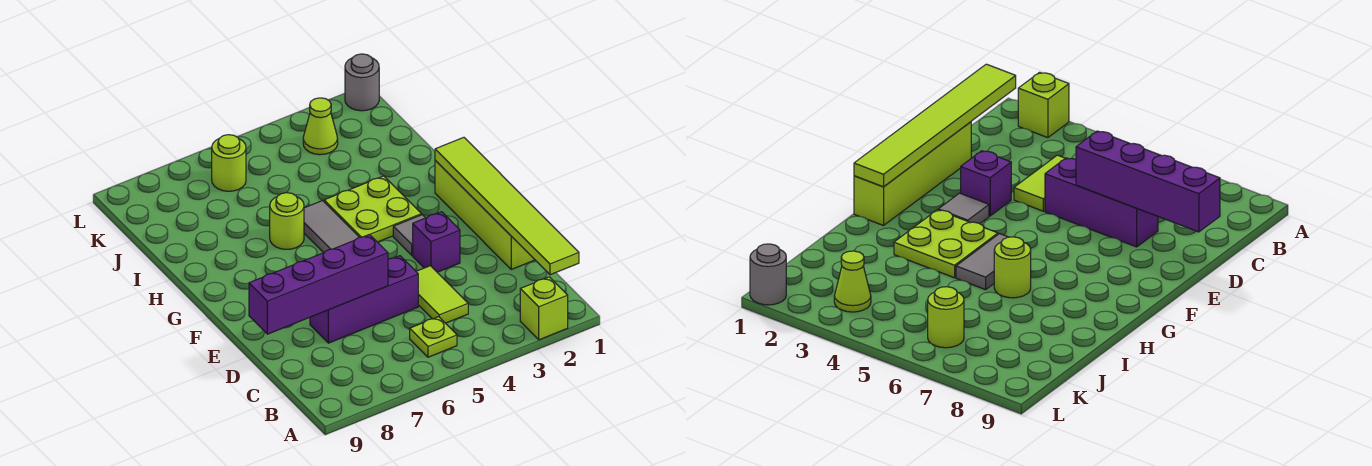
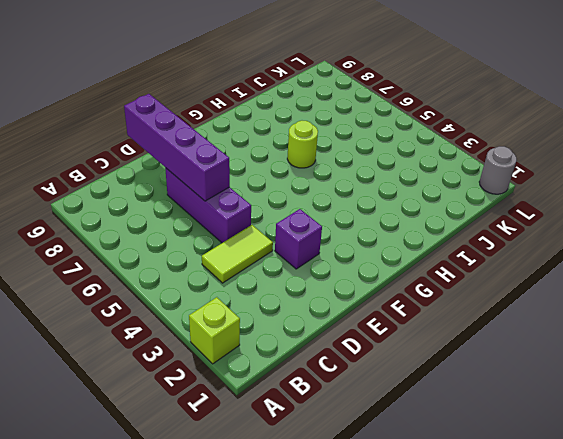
none -> lime 1x1 plate [410,317,457,357]
none -> lime 1x4 brick [435,160,535,269]
none -> grey 1x1 tile [393,215,425,255]

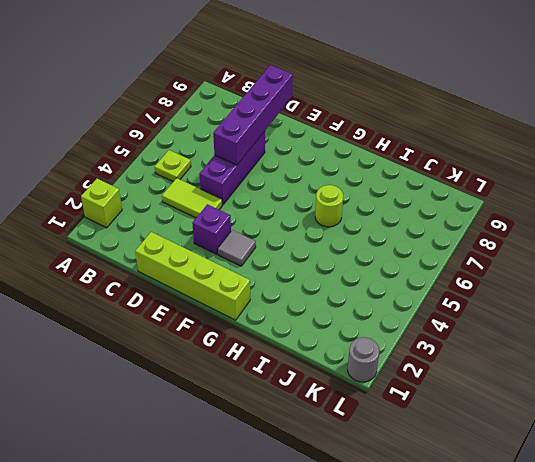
none -> lime 2x2 plate [324,176,421,242]
none -> grey 1x2 tile [304,201,359,253]
none -> lime 1x1 cone [303,98,338,155]

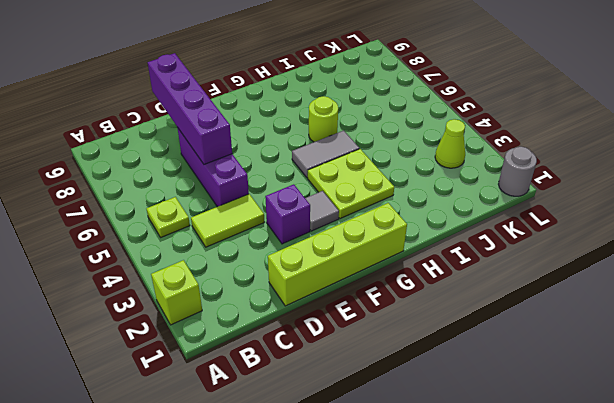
none -> lime 1x1 round brick [212,135,246,191]
none -> lime 1x6 tile [435,137,579,275]

